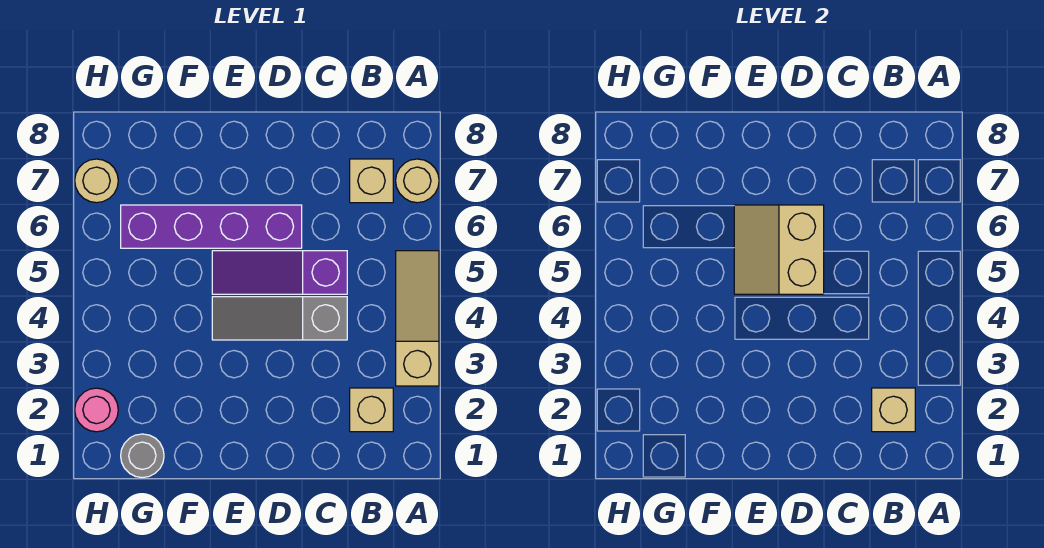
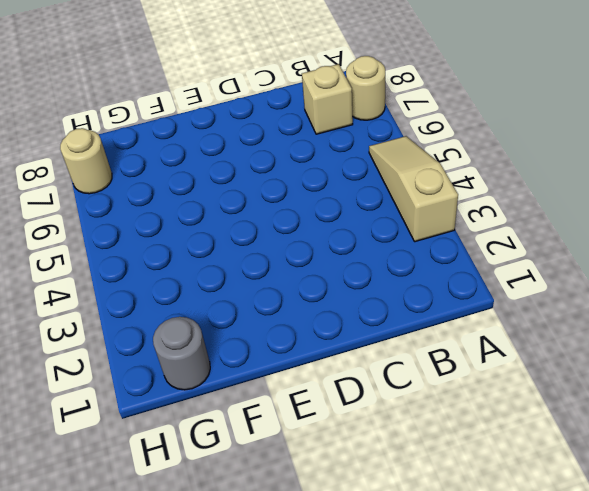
none -> tan 1x1 brick [350,388,393,432]
none -> grey 1x3 slope [212,297,347,340]
none -> purple 1x3 slope [212,251,347,294]

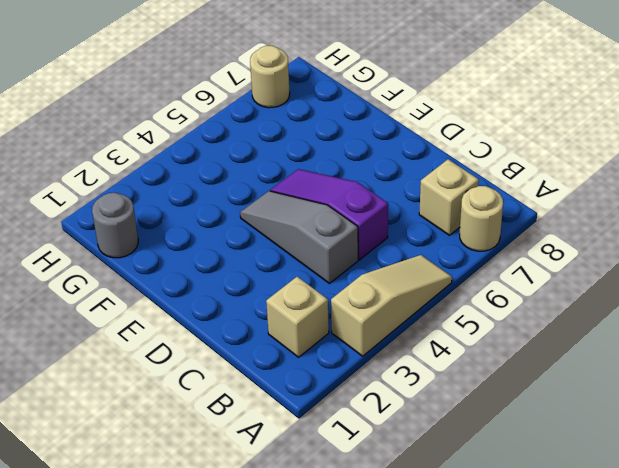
none -> purple 1x4 brick [121,205,302,248]
none -> pink 1x1 round brick [75,388,118,432]
none -> tan 1x1 brick [872,388,915,432]

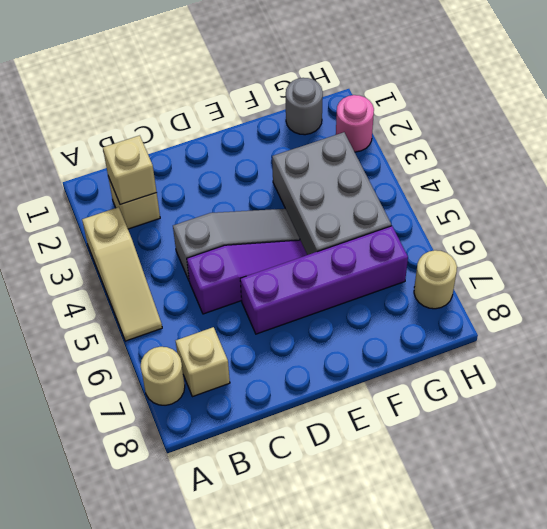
grey 2x3 brick [272,132,391,255] -> none
none -> tan 2x2 slope [734,205,824,294]

